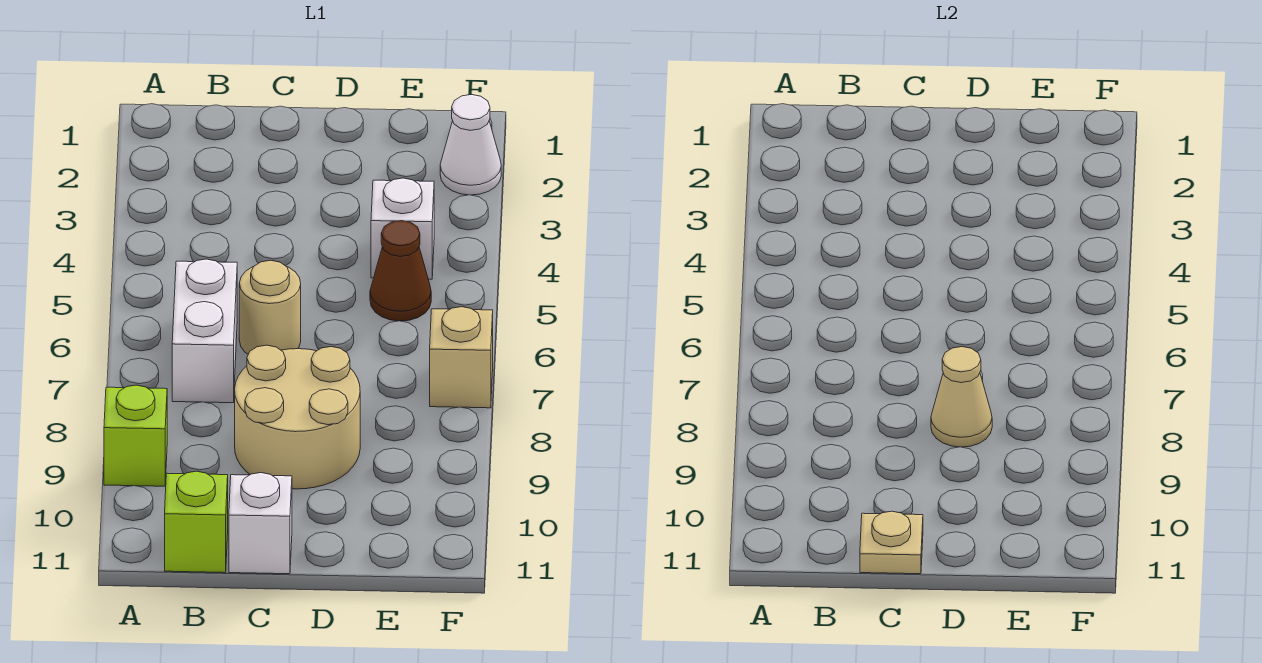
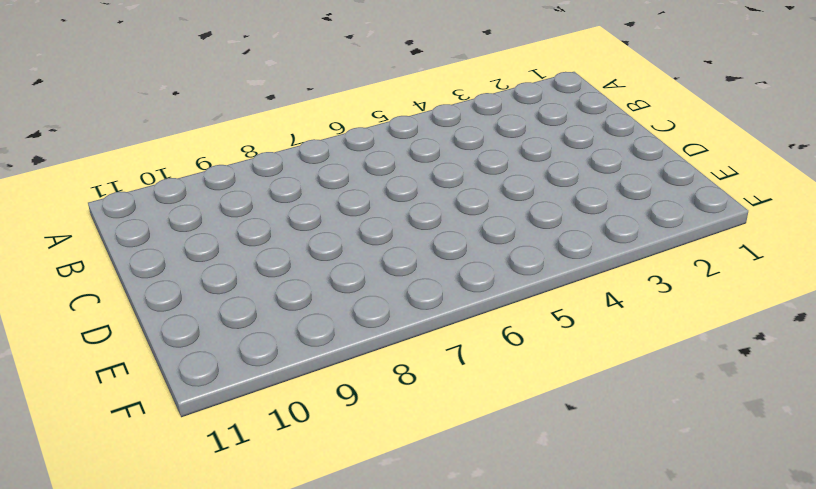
none -> lime 1x1 brick [104,385,167,486]
none -> white 1x2 brick [172,259,237,403]
none -> lime 1x1 brick [165,471,228,573]

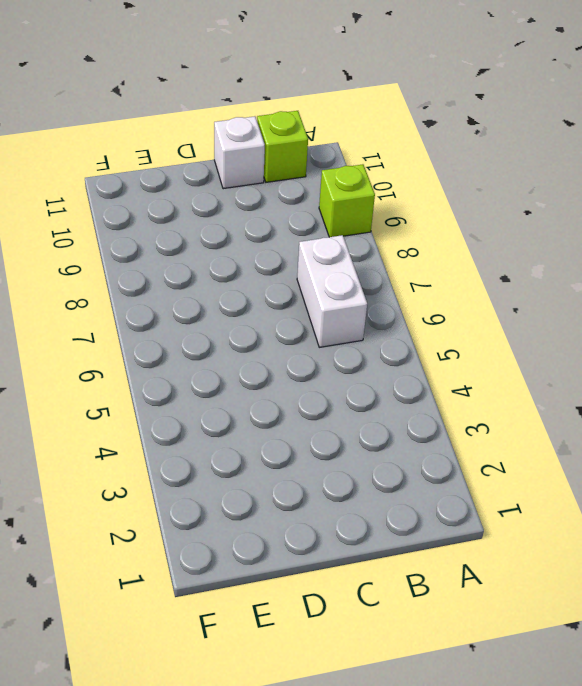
none -> tan 1x1 round brick [239,260,301,354]
none -> tan 2x2 round brick [235,345,360,489]
none -> white 1x1 brick [371,178,434,279]

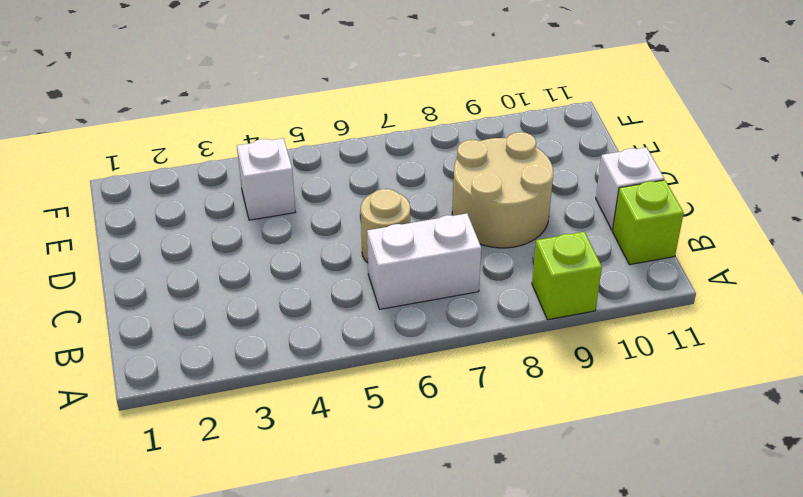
none -> brown 1x1 cone [370,221,431,321]
none -> white 1x1 cone [440,95,501,195]
none -> tan 1x1 brick [430,307,493,408]

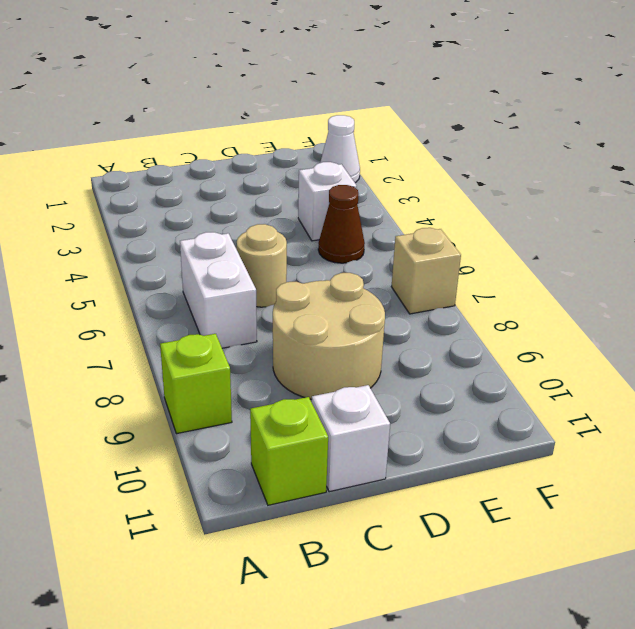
none -> tan 1x1 plate [860,511,923,574]
none -> tan 1x1 cone [931,347,992,447]

